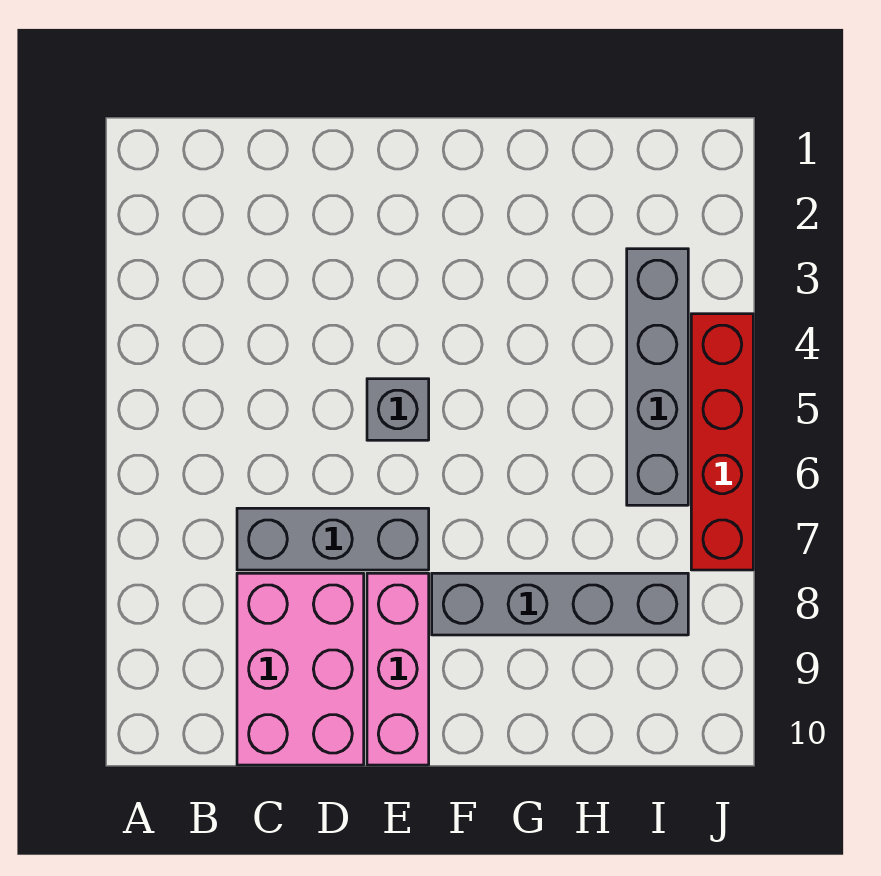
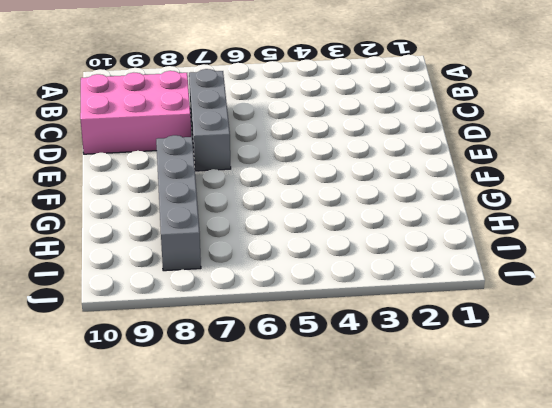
none -> grey 1x1 brick [367,379,429,440]
none -> pink 1x3 brick [367,573,429,765]

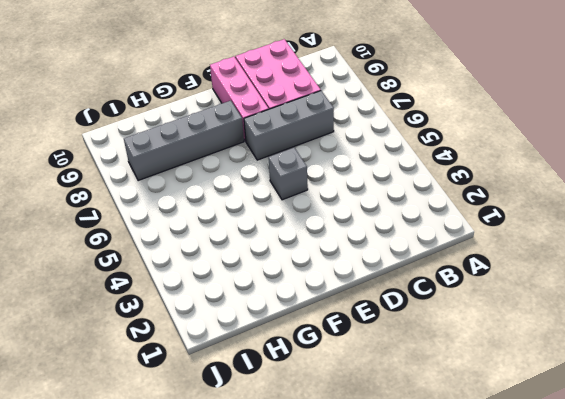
none -> grey 1x4 brick [627,249,688,505]
none -> red 1x4 brick [691,314,753,570]

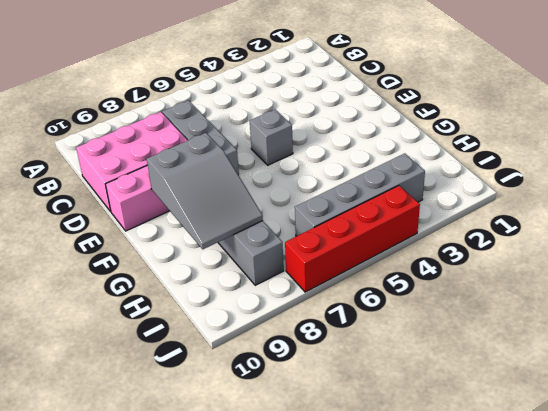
grey 2x3 slope [147,133,263,249] -> none

